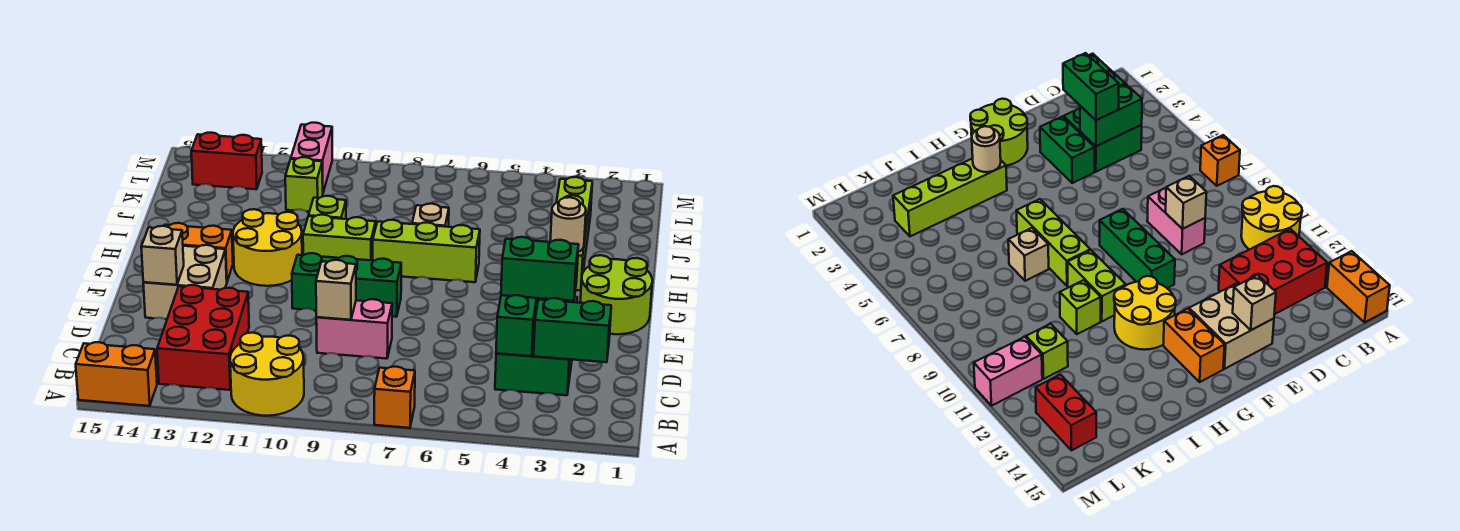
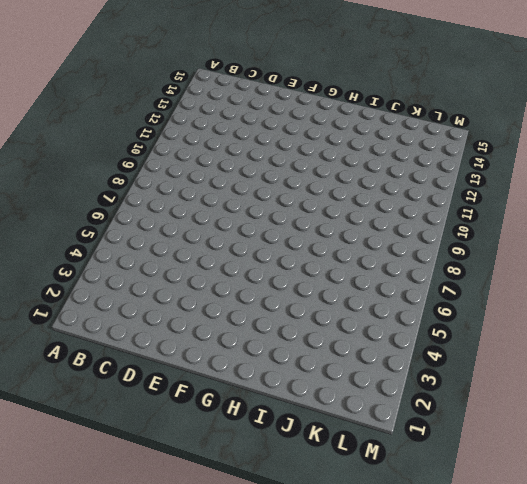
none -> orange 1x1 brick [374,367,415,428]
none -> yellow 2x2 round brick [230,333,304,416]
none -> orange 1x2 brick [76,342,157,406]

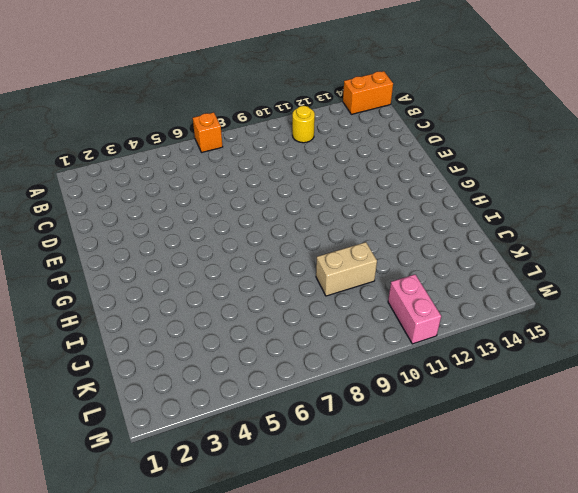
yellow 1x1 round brick [292,106,315,143] -> yellow 2x2 round brick [230,333,304,416]
tan 1x2 brick [316,242,377,296] -> none
none -> red 2x3 brick [157,285,249,390]
none -> green 2x2 brick [495,345,572,395]
none -> pink 1x2 brick [316,299,392,359]

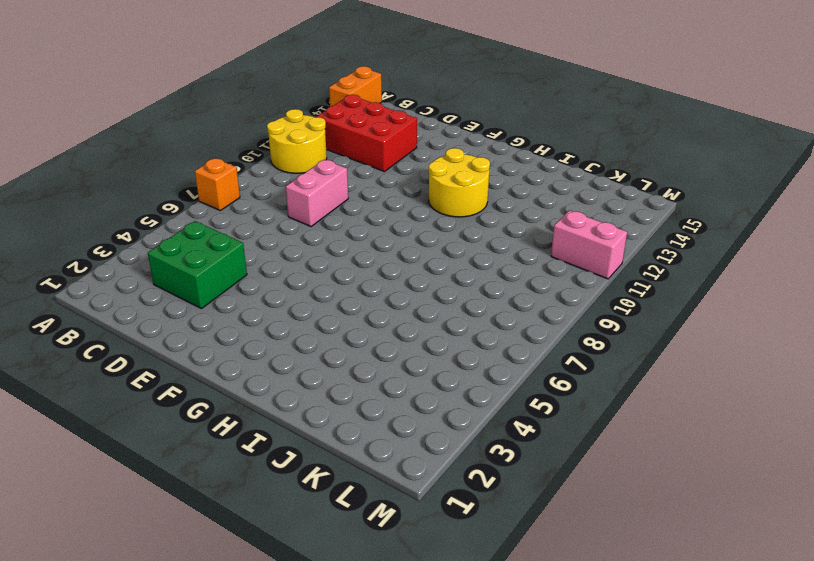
none -> green 1x2 brick [1040,117,1095,183]
none -> tan 2x2 brick [143,245,227,319]
none -> lime 2x2 round brick [580,255,652,334]

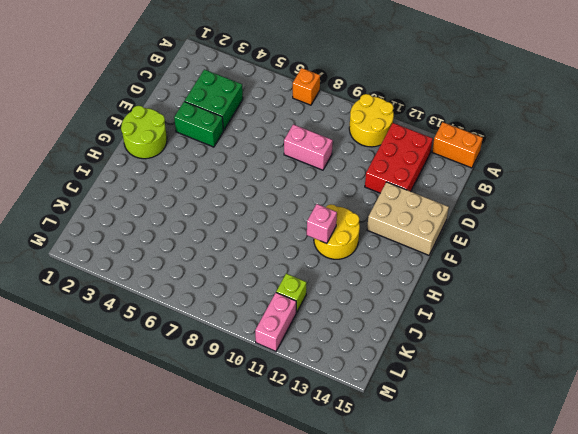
tan 2x3 brick [367,182,449,255] -> tan 2x2 brick [143,245,227,319]
pink 1x1 brick [307,204,337,243] -> none
none -> green 1x3 brick [292,253,401,317]
none -> orange 1x2 brick [164,223,233,281]
none -> lime 1x4 brick [556,177,592,291]

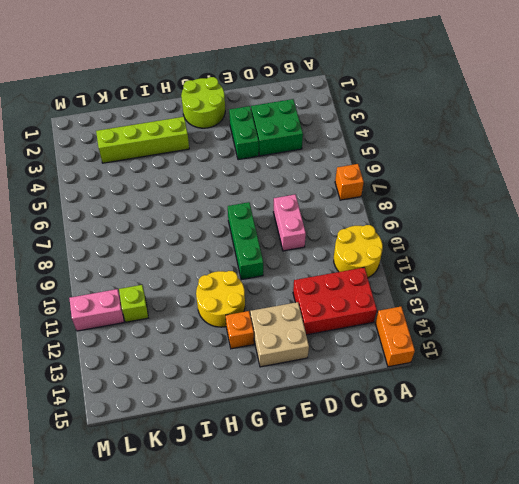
orange 1x1 brick [226,311,254,349] -> orange 1x2 brick [164,223,233,281]
none -> lime 1x3 brick [373,220,480,282]
none -> lime 1x2 brick [303,215,376,260]
none -> tan 1x1 brick [412,204,449,227]

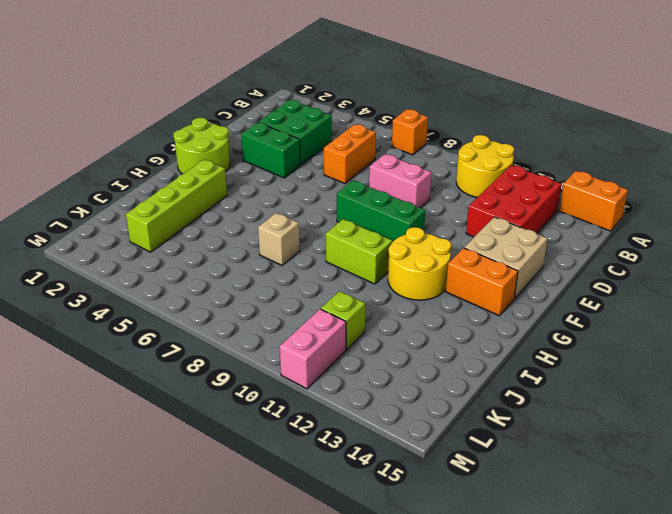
orange 1x2 brick [324,124,376,184] -> none
none -> lime 1x3 brick [373,220,480,282]
none -> lime 1x1 brick [308,196,346,219]
none -> red 1x2 brick [191,133,262,189]

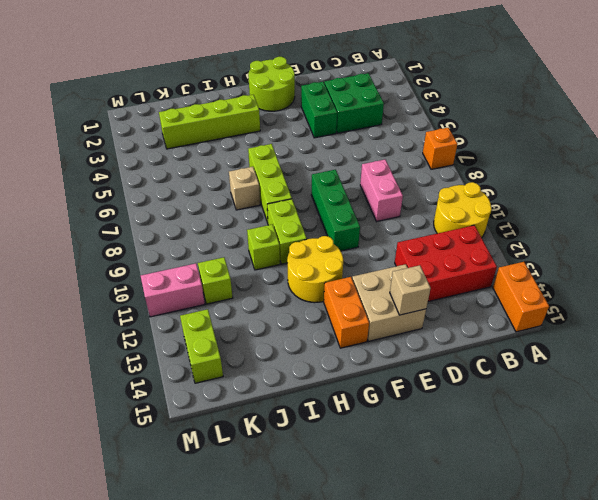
lime 1x2 brick [180,309,223,383] -> red 1x2 brick [191,133,262,189]
none -> green 1x2 brick [534,298,611,362]
none -> green 1x2 brick [496,295,539,356]
none -> tan 1x1 brick [316,260,356,320]

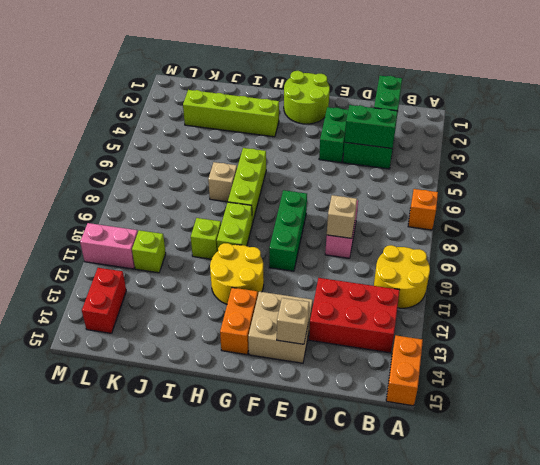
none -> tan 1x1 round brick [550,197,586,252]
none -> green 1x2 brick [501,237,579,301]

